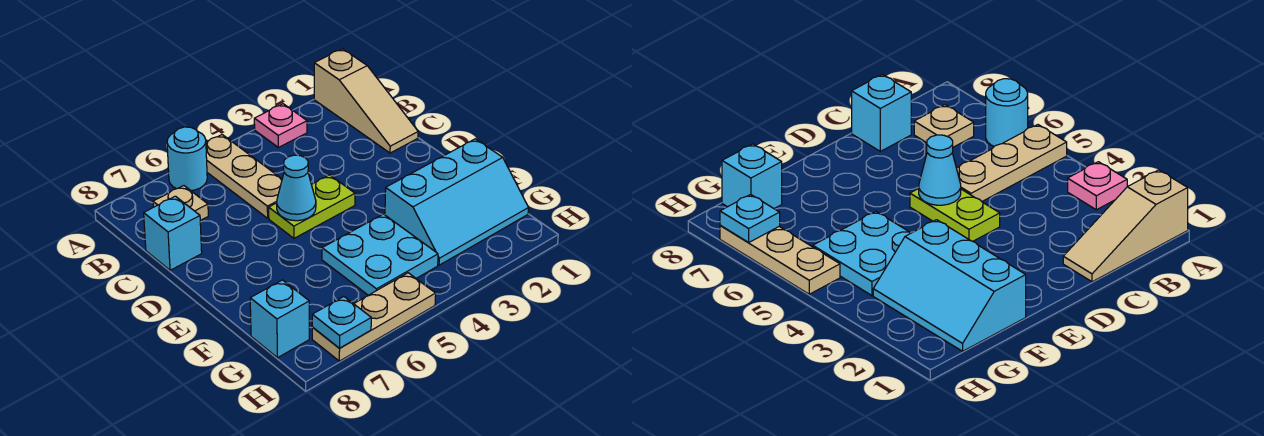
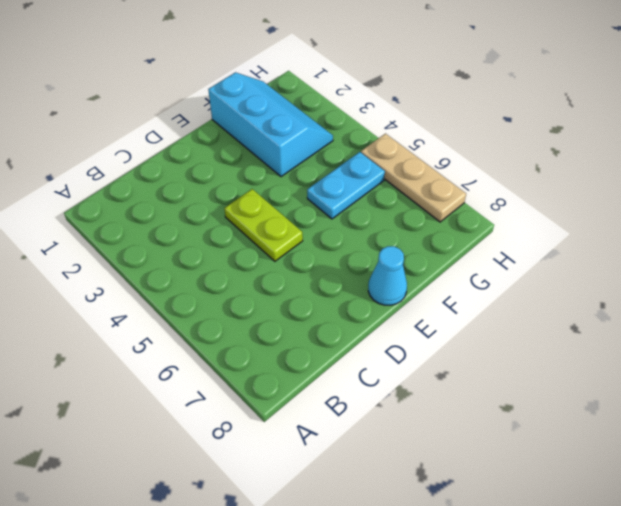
cyan 1x1 cone [368,246,407,305] -> cyan 1x1 cone moved to [277,155,316,221]
cyan 1x2 plate [307,152,385,219] -> cyan 2x2 plate [322,214,438,295]
none -> tan 1x3 slope [314,49,418,153]
none -> pink 1x1 plate [254,104,307,147]
none -> tan 1x3 plate [206,135,282,218]

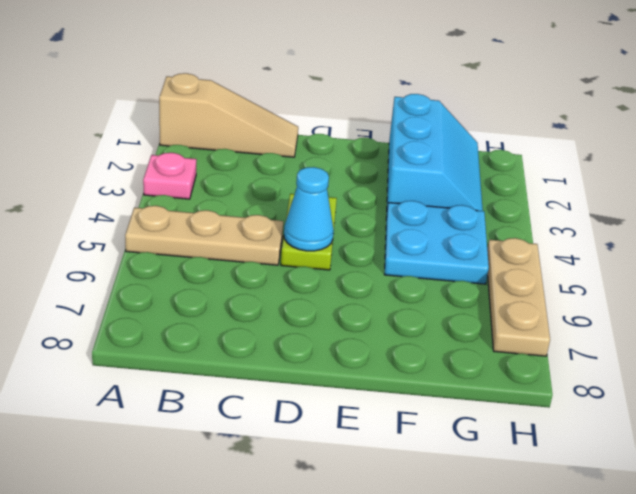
none -> cyan 1x1 round brick [167,127,207,191]
none -> tan 1x1 plate [153,186,208,221]
none -> cyan 1x1 brick [144,196,202,270]

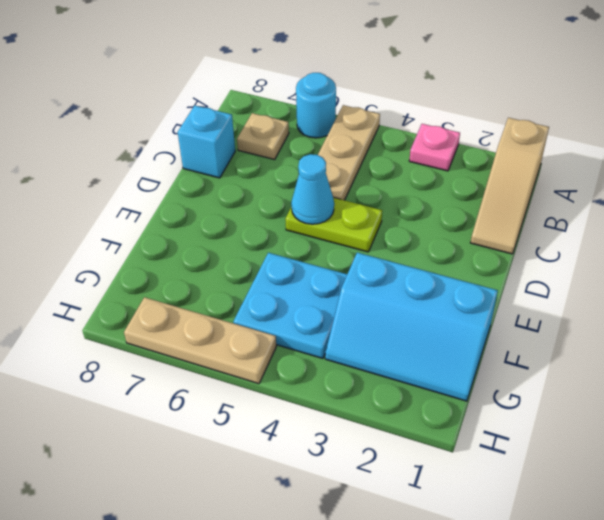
none -> cyan 1x1 brick [250,280,309,358]
none -> cyan 1x1 plate [312,297,371,348]

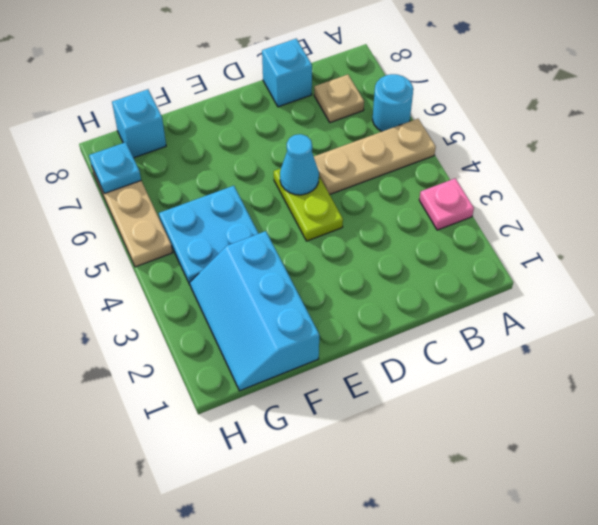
none -> tan 1x3 slope [314,49,418,153]

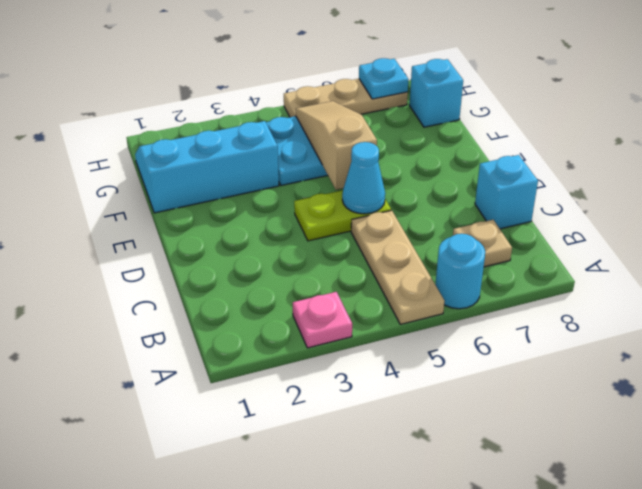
tan 1x3 slope [296,101,377,190] -> tan 1x3 slope moved to [314,49,418,153]

